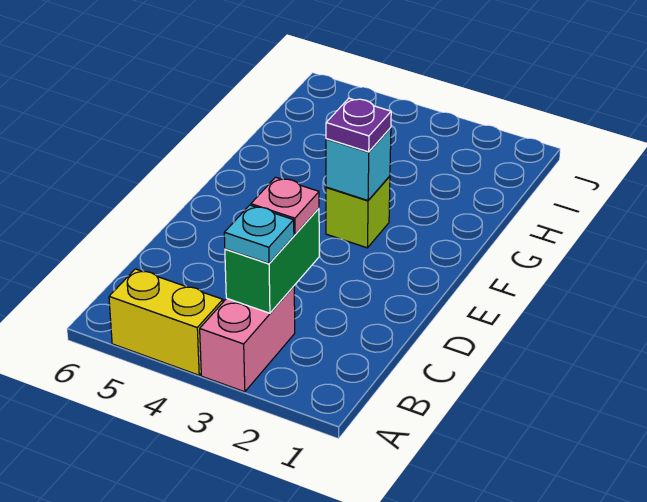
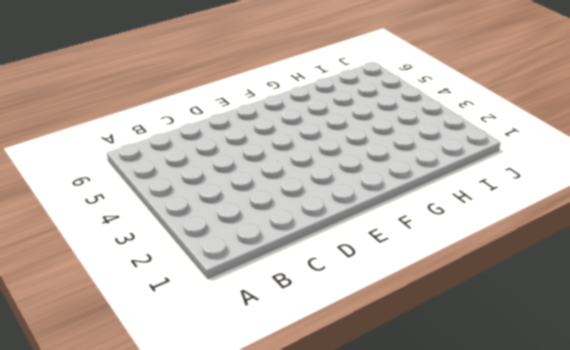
none -> pink 1x2 brick [200,286,295,392]
none -> yellow 1x2 brick [109,269,223,375]

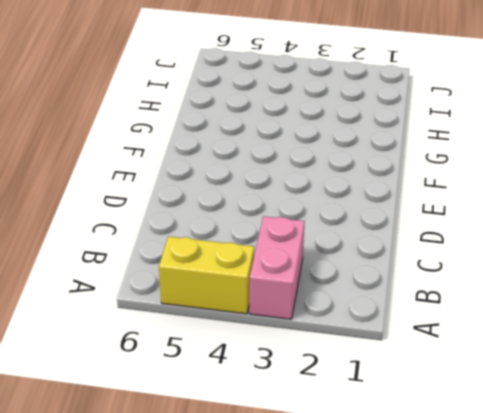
none -> lime 1x1 brick [326,176,390,248]
none -> green 1x2 brick [225,208,319,313]

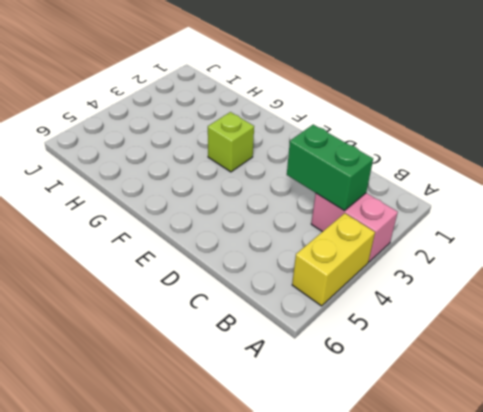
none -> cyan 1x1 brick [326,128,391,200]
none -> cyan 1x1 plate [224,205,294,263]

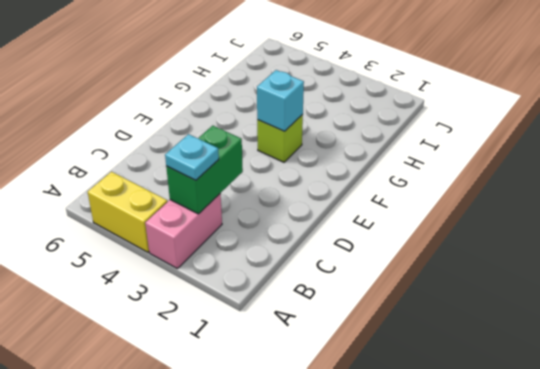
none -> pink 1x1 plate [251,177,319,234]
none -> purple 1x1 plate [326,98,391,152]

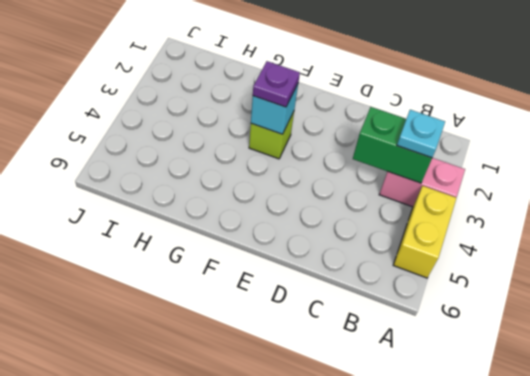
none -> pink 1x1 plate [251,177,319,234]

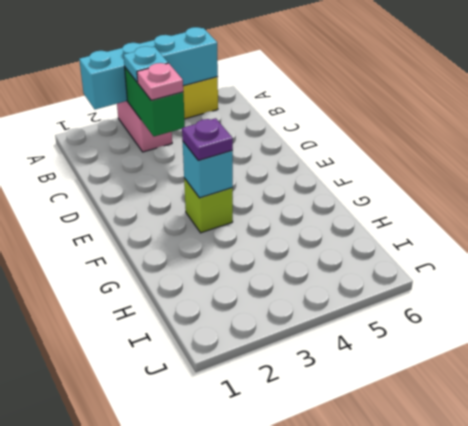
cyan 1x4 brick [79,27,218,109] -> none

